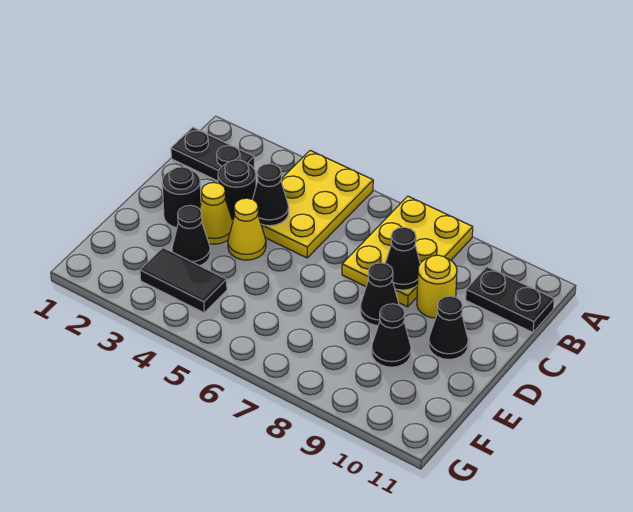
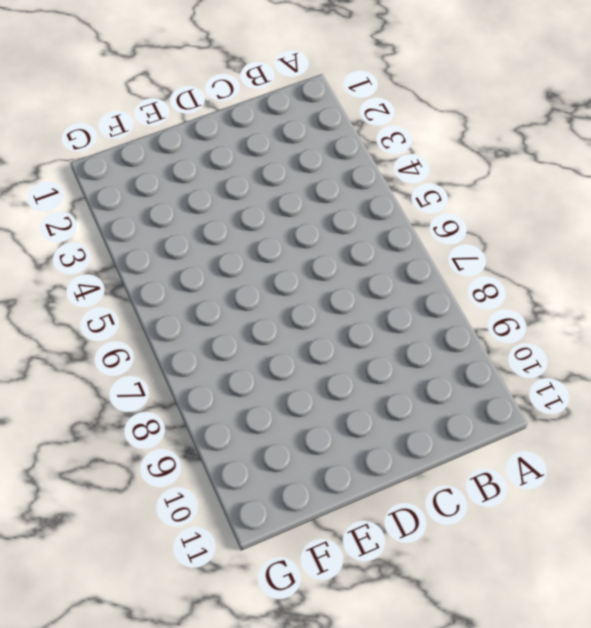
none -> yellow 2x3 plate [261,150,373,258]
none -> yellow 2x3 plate [342,196,473,307]
none -> black 1x2 plate [171,128,254,181]

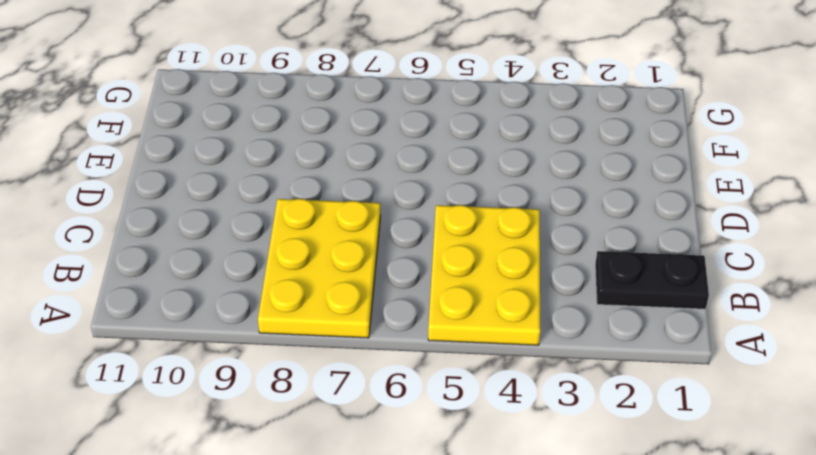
none -> black 1x2 plate [466,267,554,332]
none -> black 1x1 round brick [218,160,256,221]
none -> yellow 1x1 round brick [417,255,457,318]

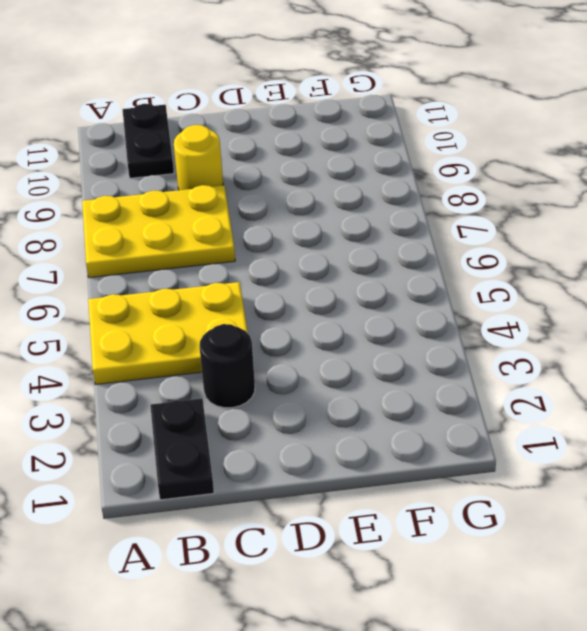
none -> black 1x1 round brick [162,167,201,228]
none -> yellow 1x1 cone [200,182,233,244]
none -> yellow 1x1 cone [228,198,266,260]

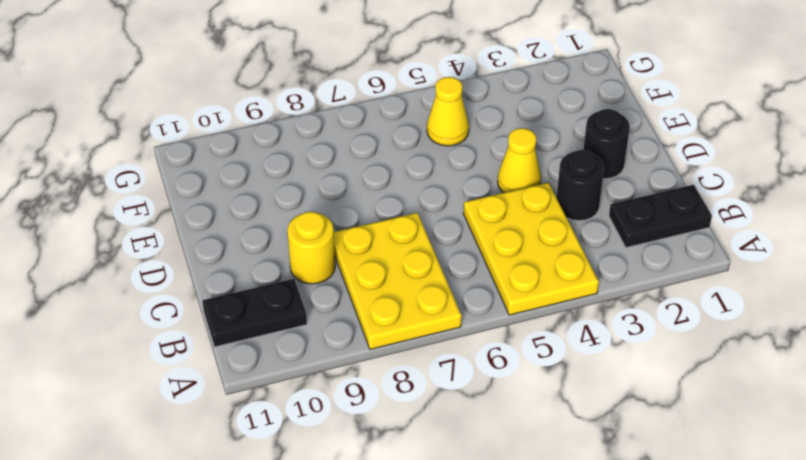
yellow 1x1 cone [427,77,469,146] -> yellow 1x1 cone moved to [200,182,233,244]
none -> black 1x1 cone [360,263,399,325]
none -> black 1x1 cone [429,296,468,359]
none -> black 1x1 cone [172,205,210,266]

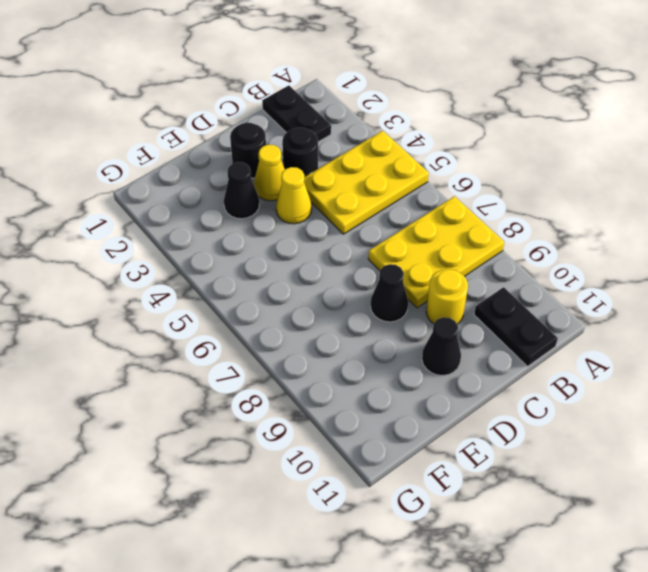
none -> black 1x1 cone [372,304,411,367]
none -> black 1x2 tile [140,248,227,313]
none -> black 1x1 cone [253,164,289,226]

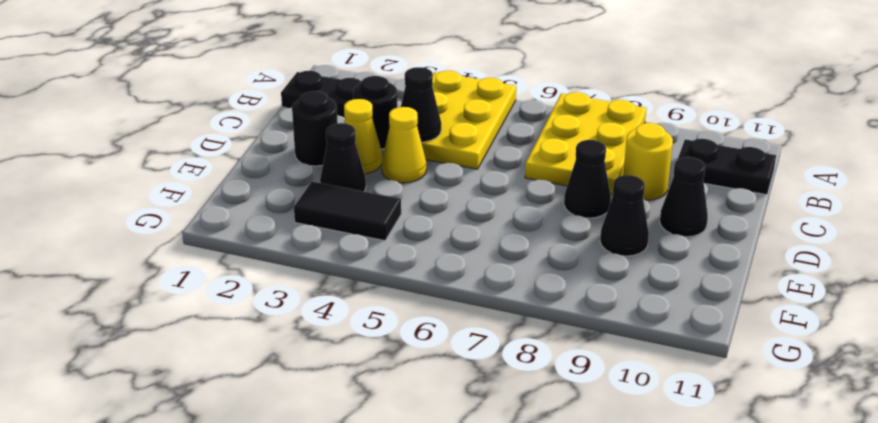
none -> black 1x1 cone [385,227,420,290]

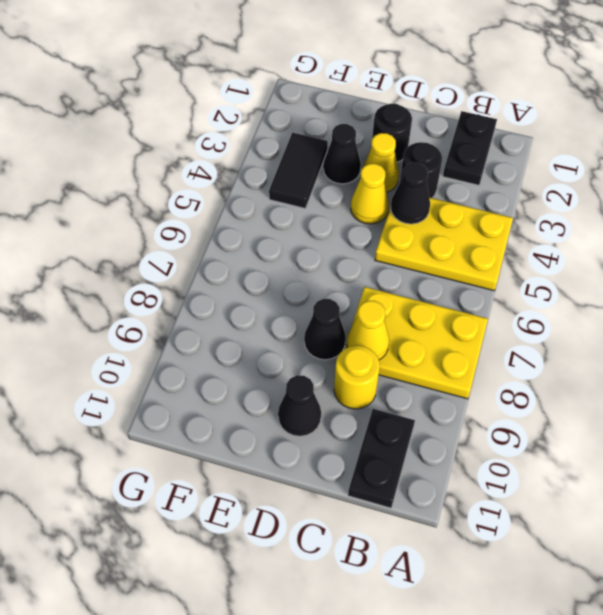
yellow 1x1 cone [347,301,389,360] -> black 1x1 cone [385,227,420,290]
none -> black 1x1 cone [372,304,411,367]

